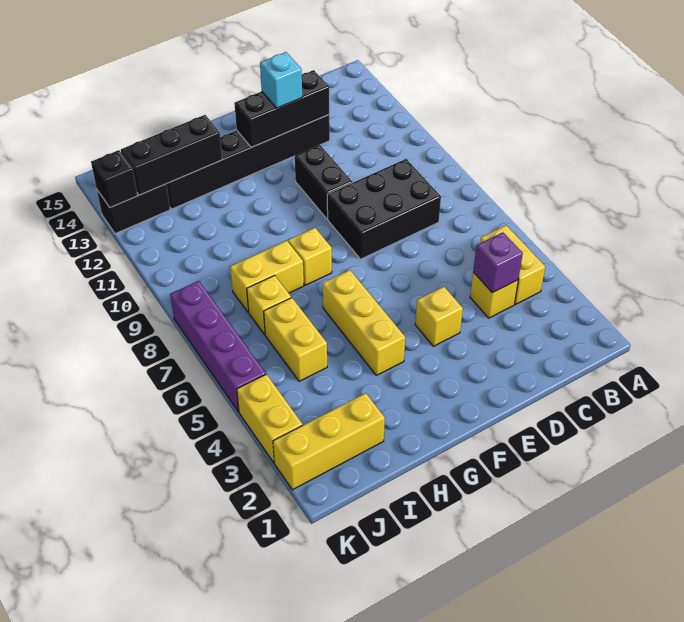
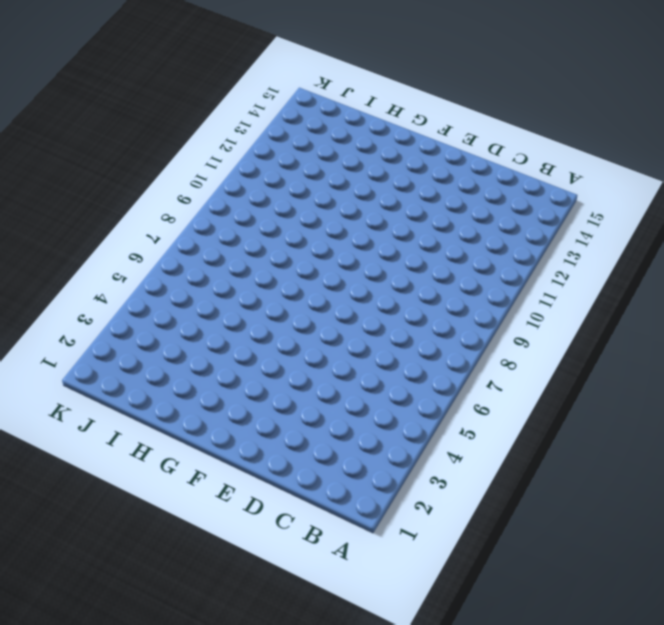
none -> yellow 1x2 brick [480,225,545,304]
none -> yellow 1x1 brick [470,272,518,318]
none -> black 2x3 brick [327,159,441,259]

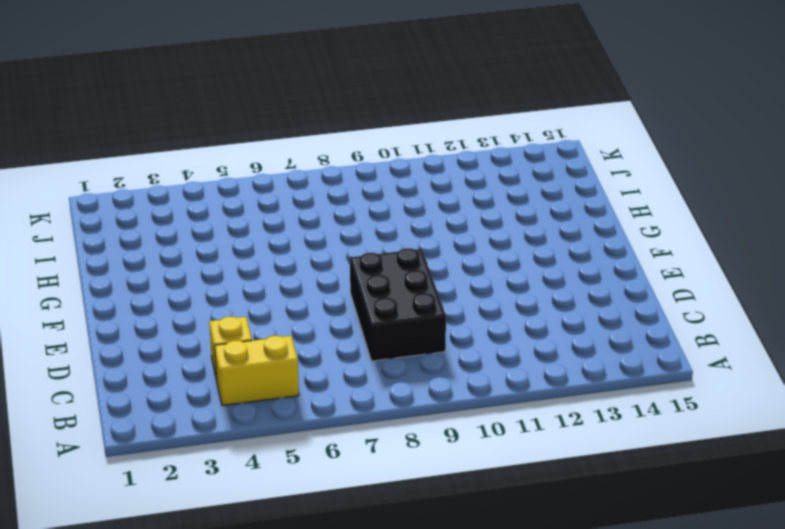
none -> black 1x6 brick [166,115,330,209]
none -> yellow 1x1 brick [415,287,463,346]
none -> black 1x2 brick [295,145,352,219]

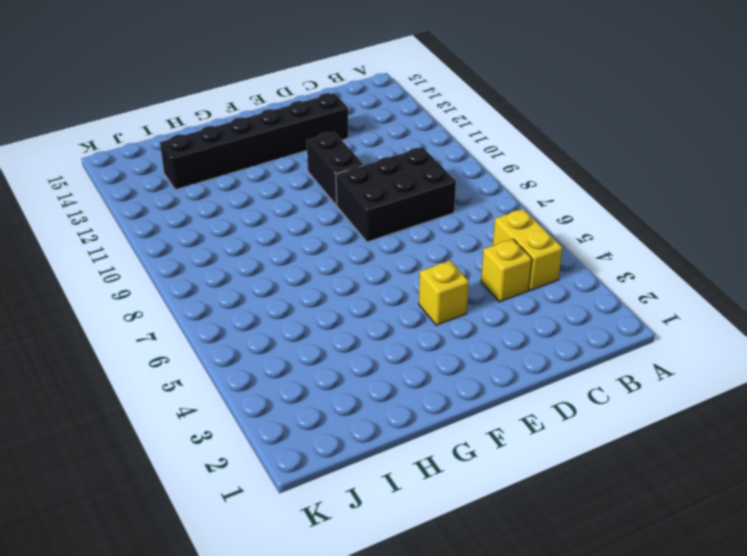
none -> yellow 1x3 brick [323,270,405,375]
none -> yellow 1x1 brick [288,228,332,285]
none -> yellow 1x2 brick [230,240,304,312]

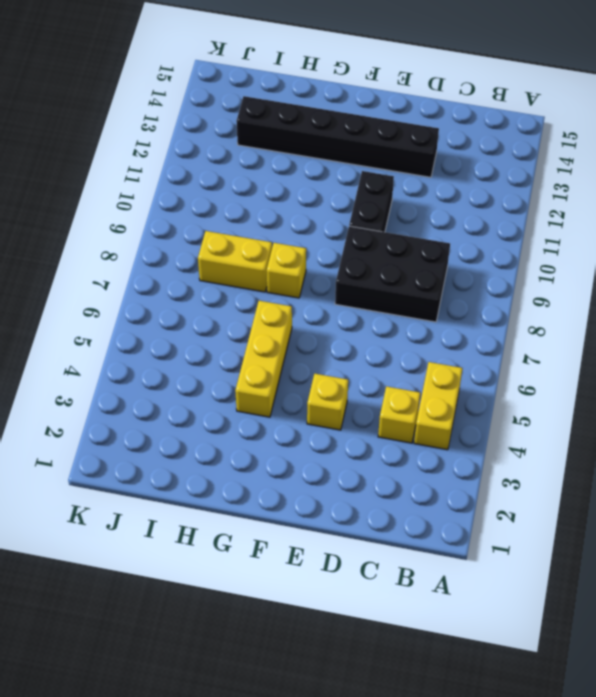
none -> yellow 1x3 brick [273,393,385,490]
none -> yellow 1x2 brick [264,298,327,381]
none -> yellow 1x1 brick [247,275,291,335]

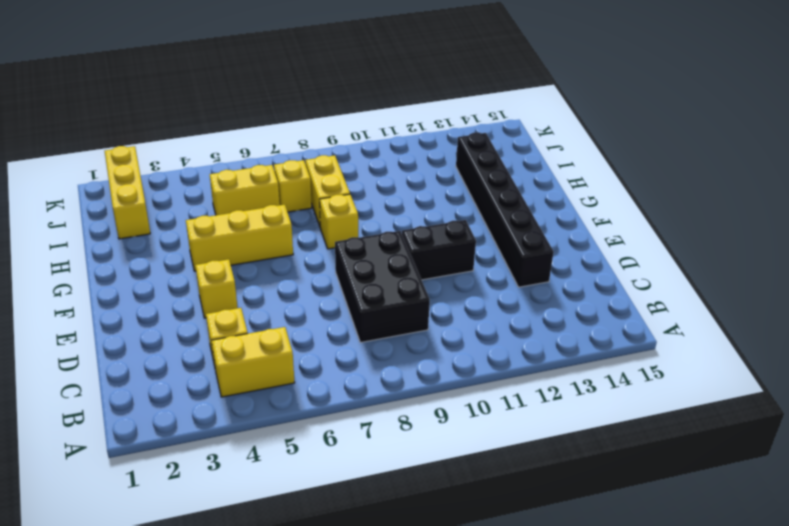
none -> black 1x2 brick [97,184,170,234]
none -> yellow 1x2 brick [237,374,303,463]
none -> purple 1x4 brick [170,281,266,412]

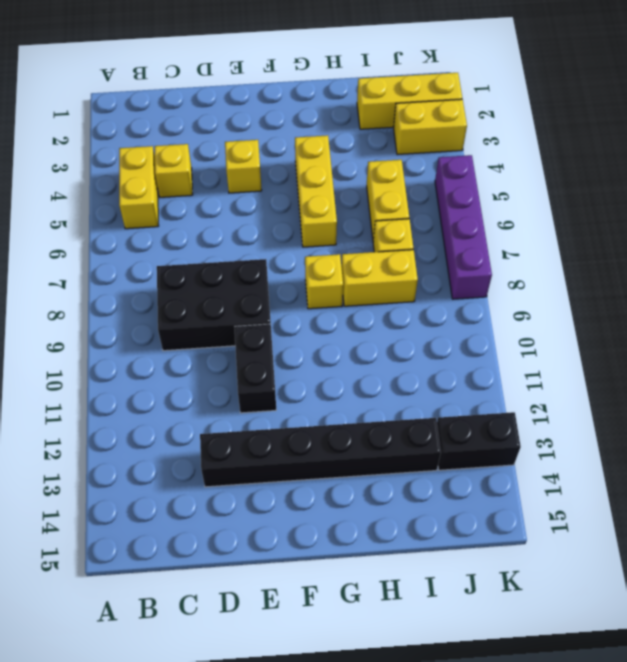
yellow 1x2 brick [394,99,467,155] -> yellow 1x2 brick turned to [237,374,303,463]
none -> purple 1x1 brick [473,232,523,293]
none -> black 1x3 brick [234,70,329,147]
none -> black 1x3 brick [121,115,222,195]

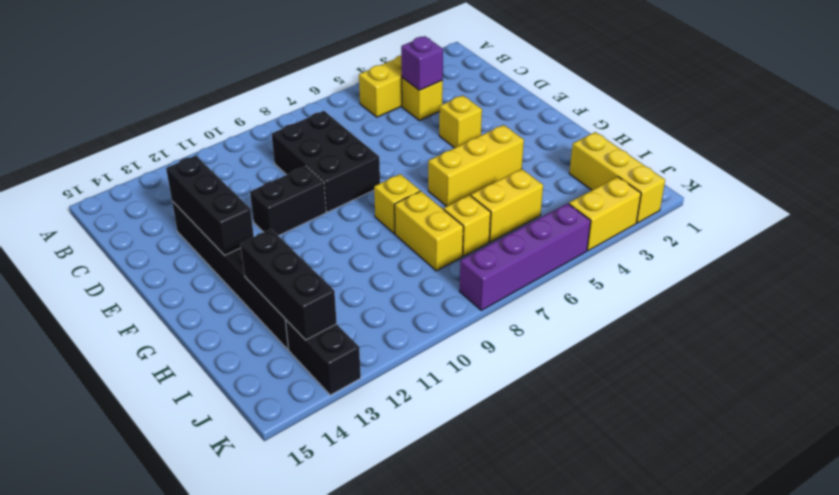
none -> black 1x1 brick [91,150,138,208]
none -> cyan 1x1 brick [260,52,302,108]

